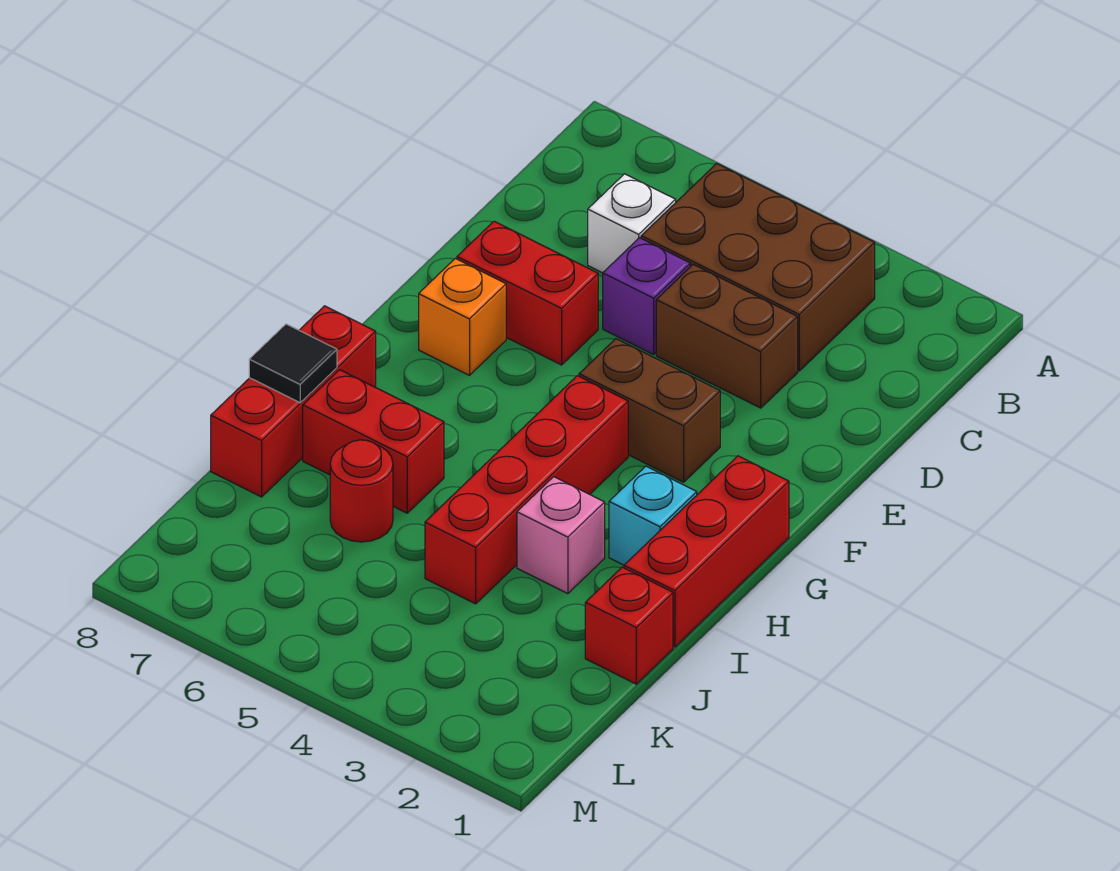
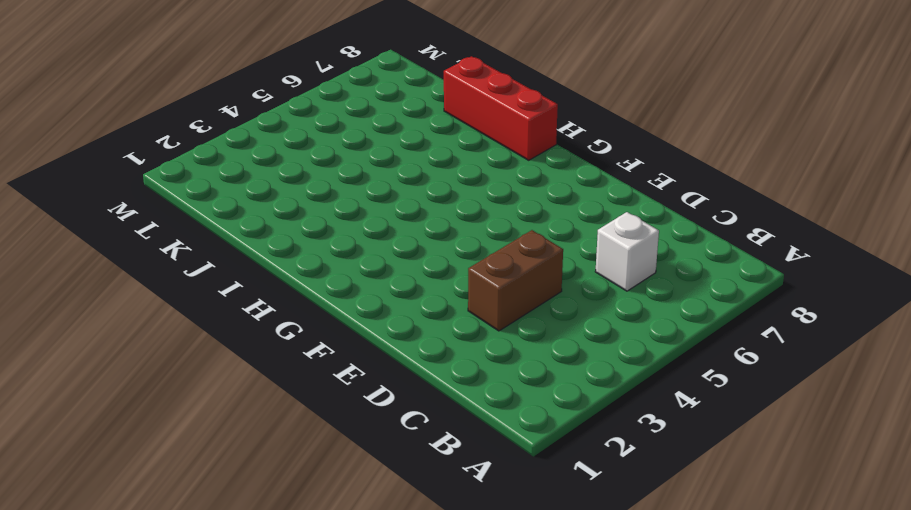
none -> brown 2x3 brick [641,164,875,371]
none -> purple 1x1 brick [603,238,690,355]
none -> red 1x2 brick [457,221,598,365]

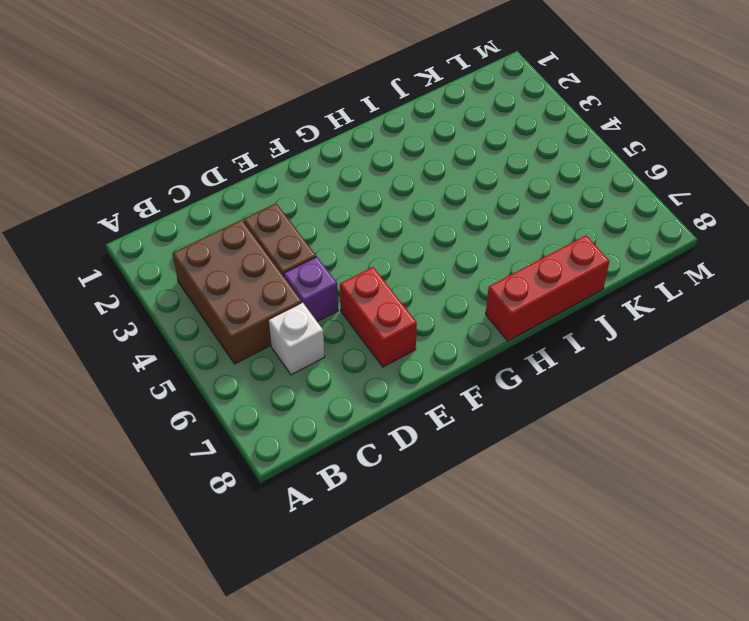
none -> brown 1x2 brick [579,339,720,482]
none -> orange 1x1 brick [419,258,506,375]
none -> red 1x3 brick [624,456,789,647]

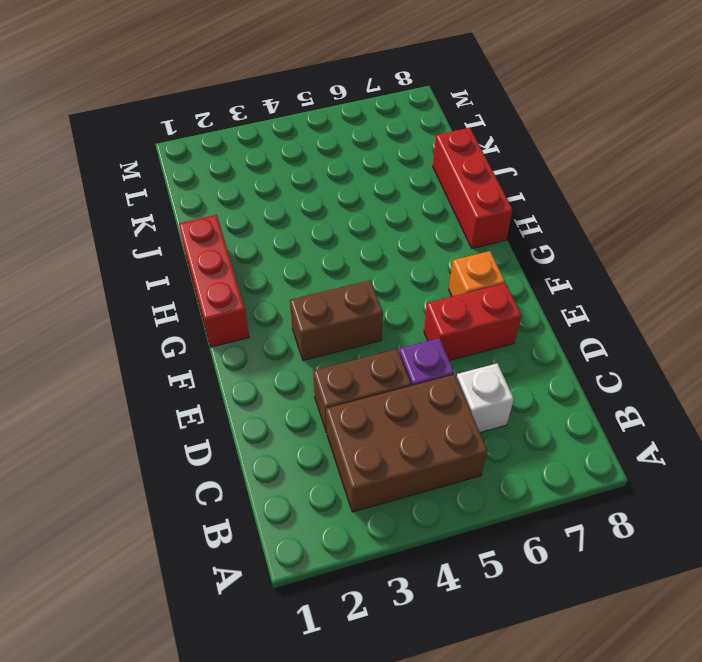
none -> red 1x4 brick [425,376,628,604]
none -> cyan 1x1 brick [609,466,697,565]
none -> pink 1x1 brick [517,477,605,594]

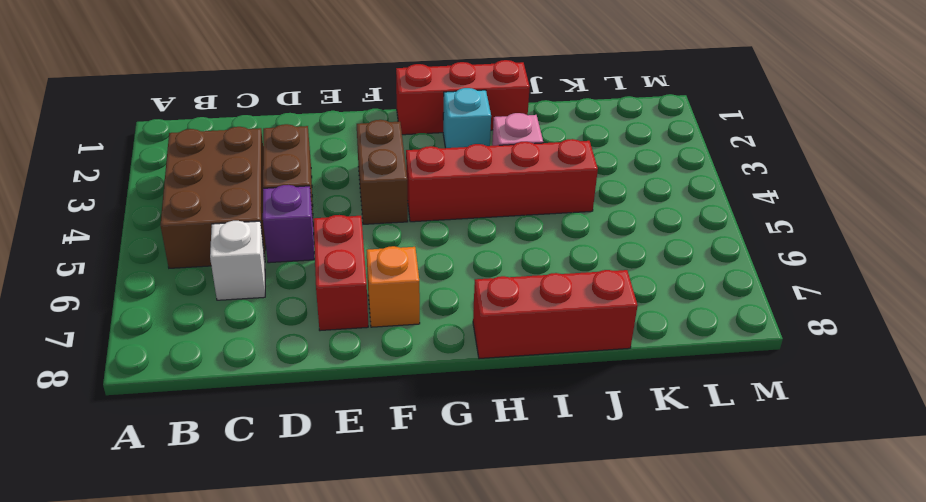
none -> red 1x2 brick [303,370,444,513]
none -> red 1x1 brick [585,567,673,684]
none -> red 1x1 round brick [330,440,393,542]

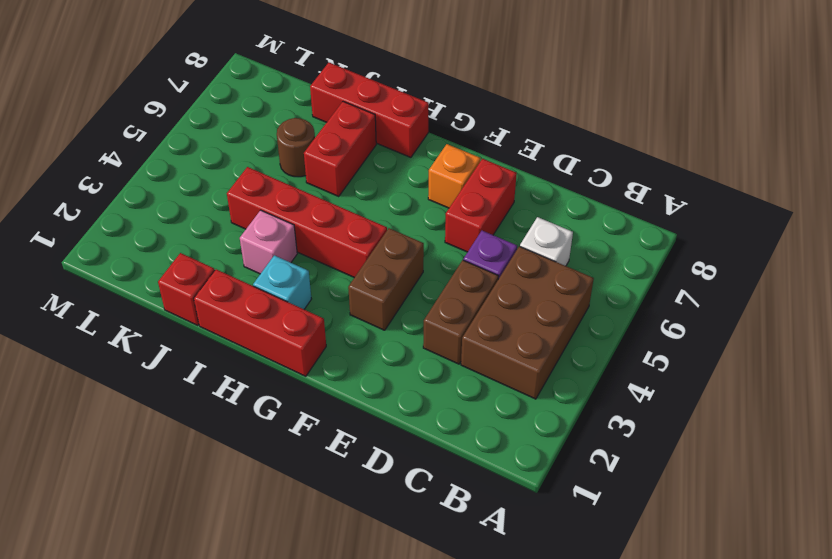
brown 1x1 round brick [277,118,315,177] -> red 1x1 round brick [330,440,393,542]
none -> black 1x1 tile [249,324,337,403]

